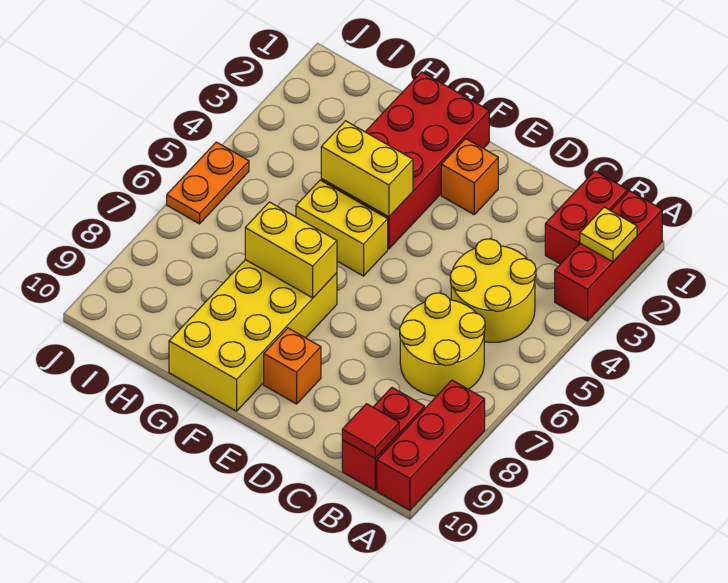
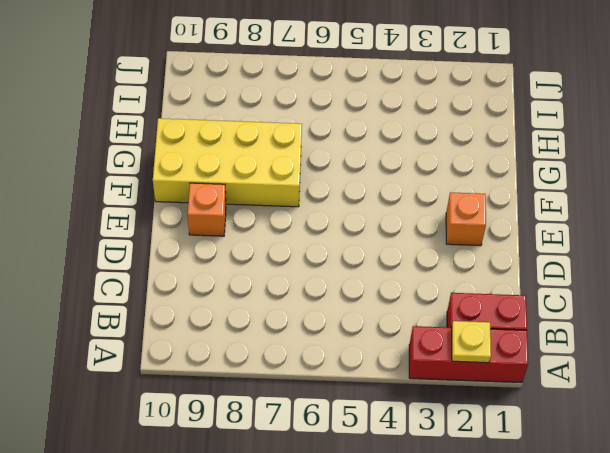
none -> red 1x3 brick [377,380,485,510]
none -> yellow 2x2 round brick [450,239,536,342]
none -> yellow 2x2 round brick [400,293,485,396]

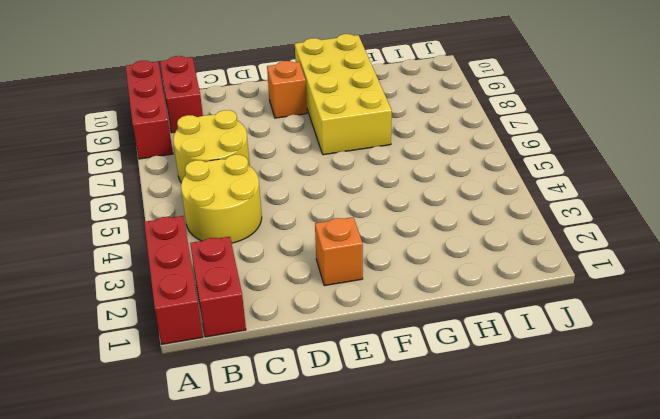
none -> red 2x4 brick [321,72,489,249]
none -> yellow 1x2 brick [296,180,388,276]
none -> orange 1x2 plate [167,142,249,224]

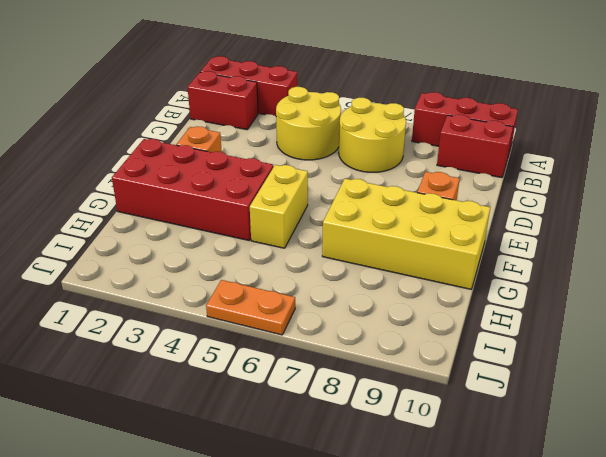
none -> yellow 1x1 plate [580,207,637,262]
none -> red 1x1 tile [342,404,399,458]
none -> yellow 1x2 brick [321,121,413,217]

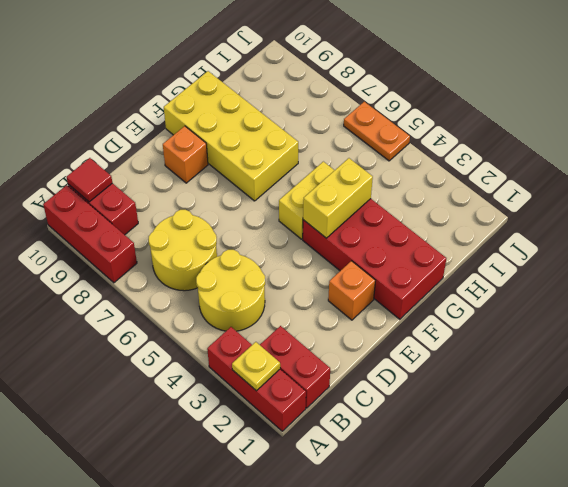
none -> yellow 1x2 brick [245,202,337,298]

